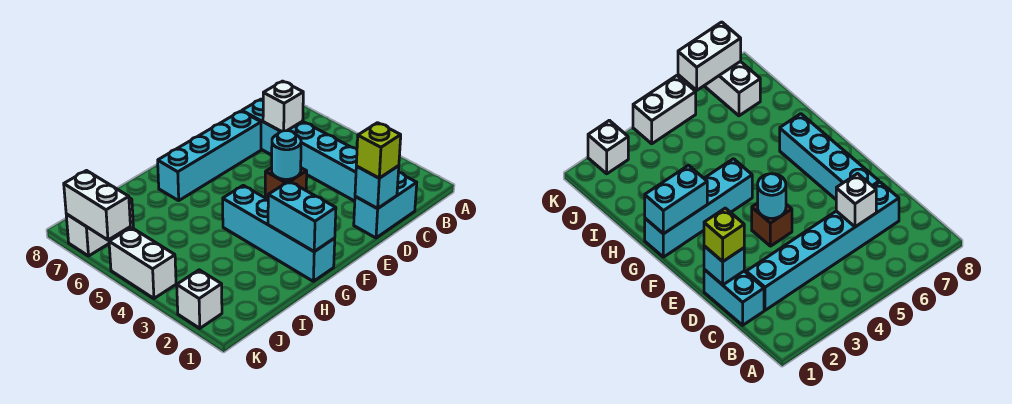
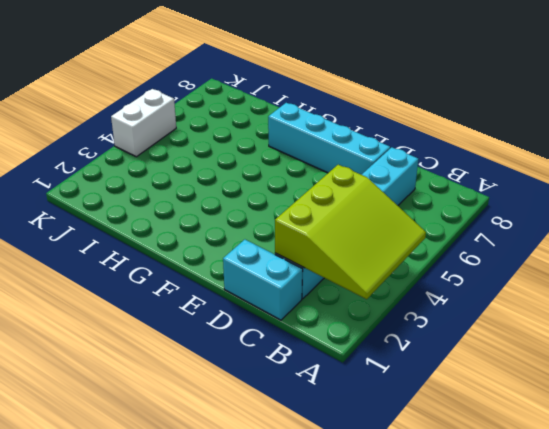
lime 3x3 slope [275,165,426,299] -> none
none -> brown 1x1 brick [265,168,307,199]
none -> cyan 1x4 brick [223,185,335,281]
none -> white 1x2 brick [66,198,133,256]

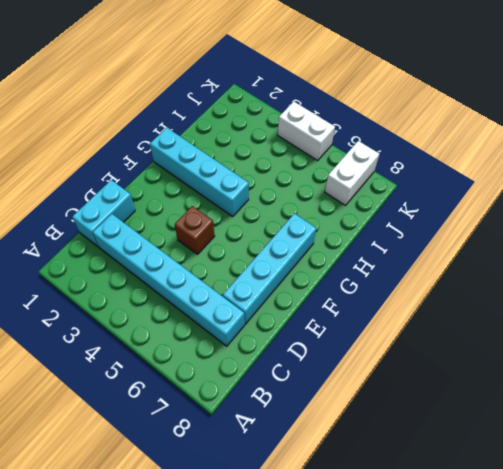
none -> white 1x1 brick [177,270,222,328]
none -> white 1x1 brick [263,81,303,131]
none -> cyan 1x1 brick [355,166,399,209]

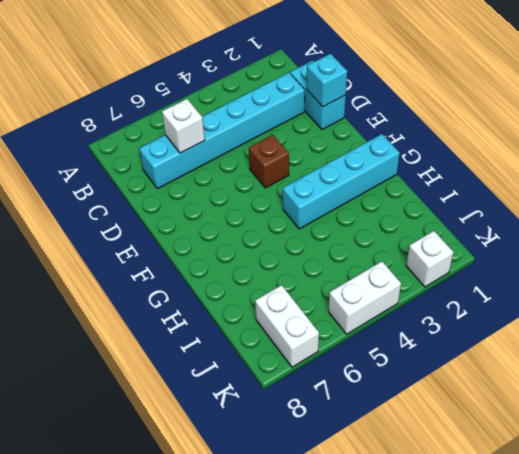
none -> cyan 1x4 brick [158,111,261,201]
none -> cyan 1x1 round brick [272,131,301,179]
none -> cyan 1x2 brick [268,181,336,252]

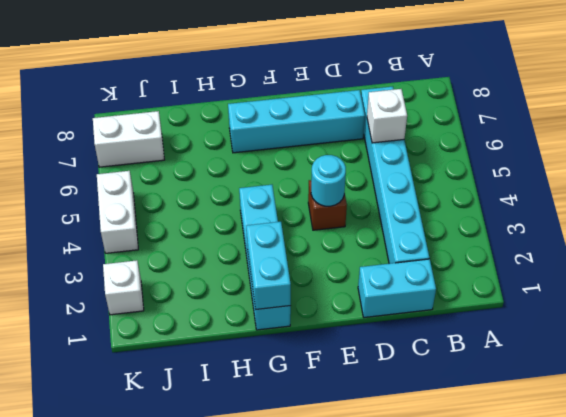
none -> cyan 1x1 brick [355,166,399,209]
none -> white 1x2 brick [64,171,130,240]
none -> lime 1x1 brick [356,123,401,178]

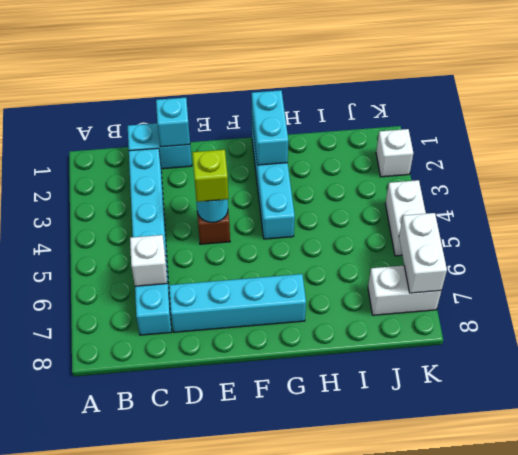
lime 1x1 brick [192,150,229,202] -> lime 1x1 brick moved to [356,123,401,178]

